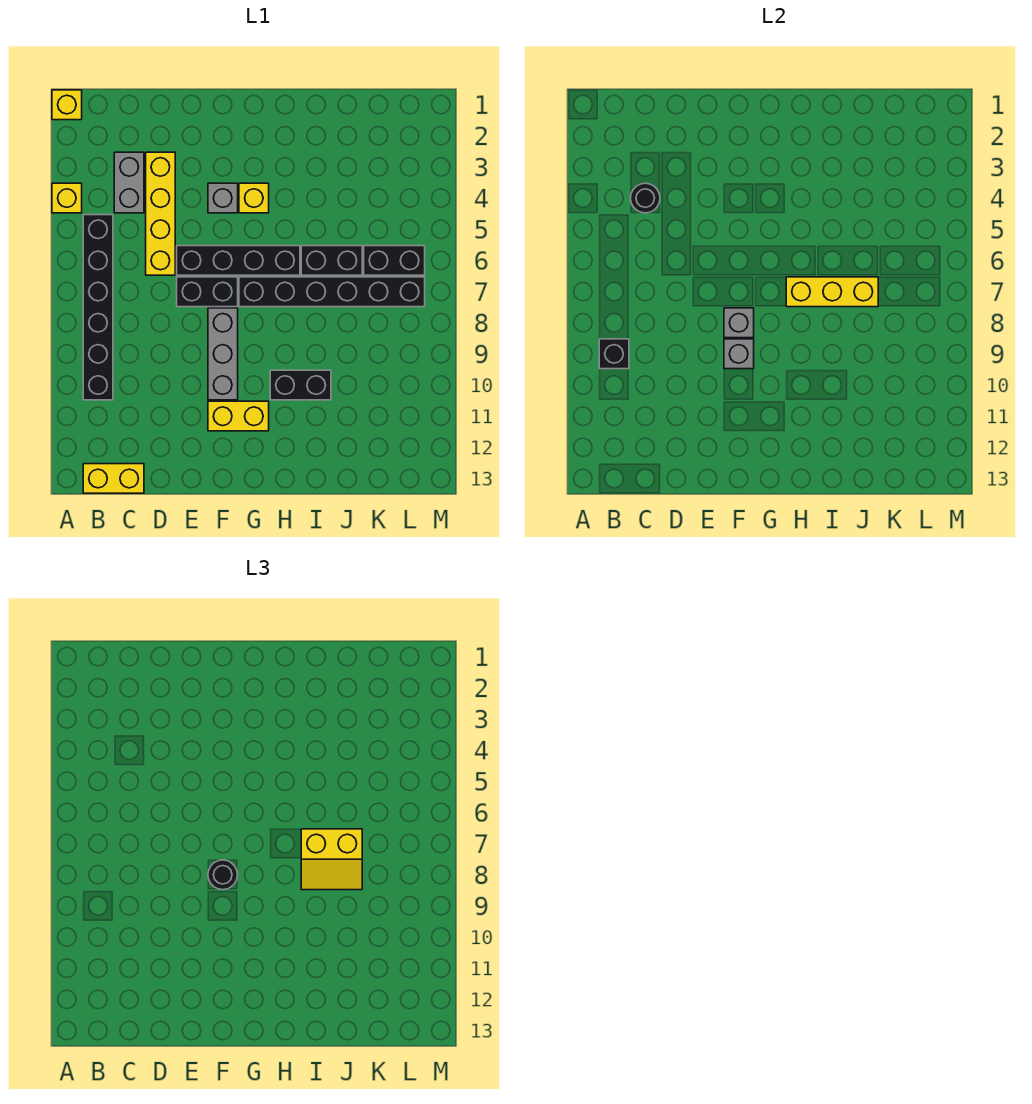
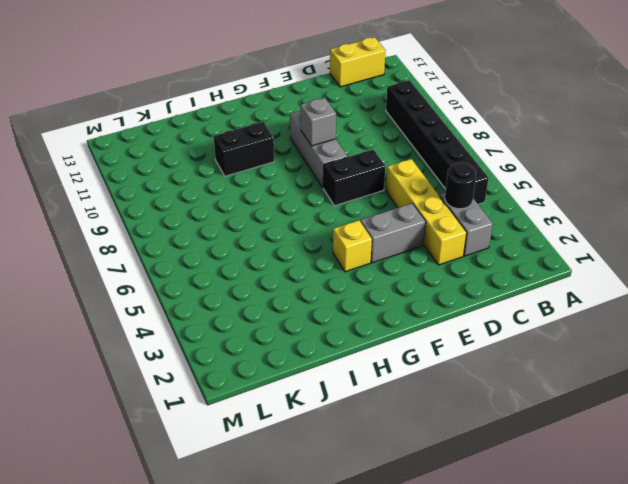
grey 1x2 brick [360,203,426,263] -> grey 1x1 brick [208,183,238,213]
none -> yellow 1x1 brick [52,90,82,120]
none -> yellow 1x1 brick [52,183,82,213]
none -> black 1x4 brick [177,246,300,275]

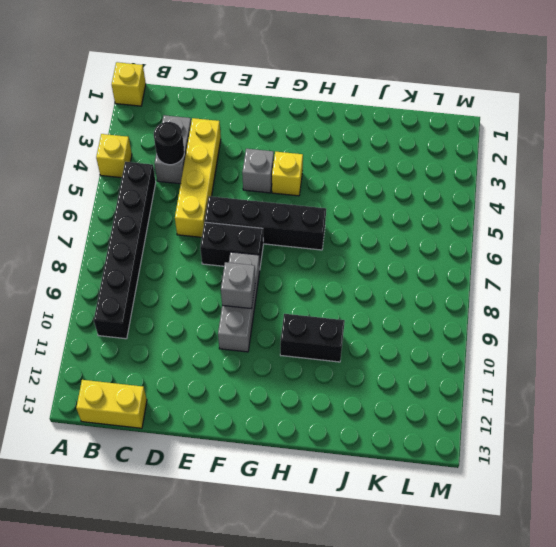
none -> yellow 1x2 brick [208,401,269,431]
none -> black 1x6 brick [239,277,425,307]
none -> black 1x2 brick [301,246,362,275]

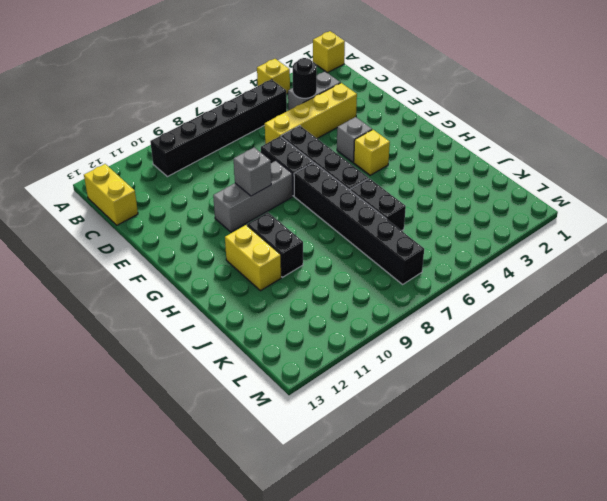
yellow 1x2 brick [225,225,281,291] -> yellow 1x2 brick moved to [208,401,269,431]
none -> black 1x2 brick [364,246,425,275]
none -> black 1x1 brick [599,339,629,369]
none -> grey 1x1 brick [724,308,754,338]

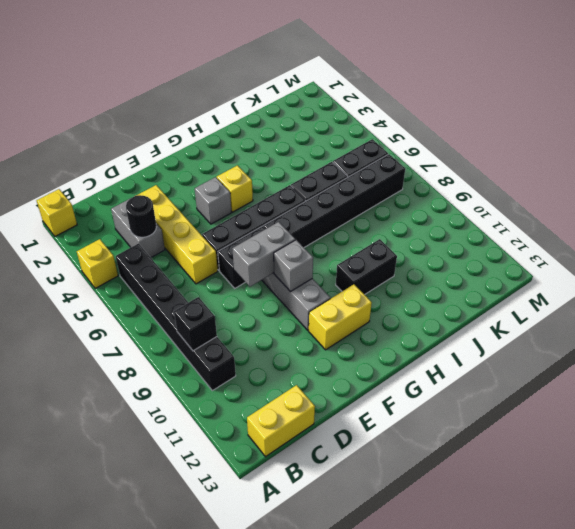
grey 1x2 brick [232,222,295,287] -> grey 1x1 brick [724,308,754,338]
none -> yellow 1x3 brick [786,277,878,307]
none -> black 1x1 round brick [208,860,238,890]
none -> yellow 2x2 slope [301,829,362,890]

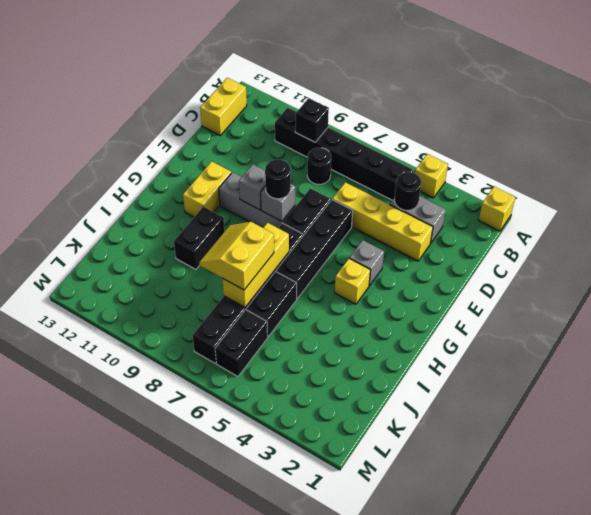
black 1x1 round brick [307,148,331,184] -> none

